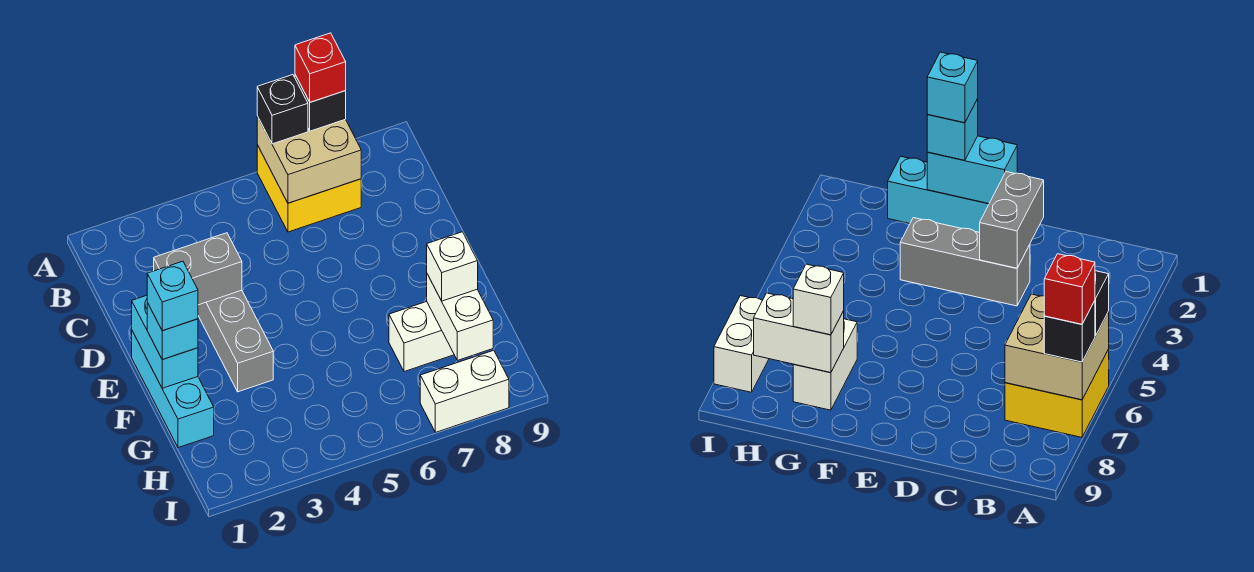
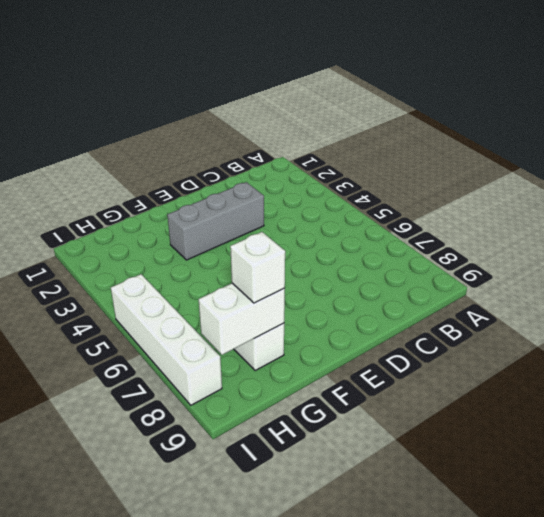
white 1x4 brick [111,274,222,405] -> white 1x2 brick [420,350,509,432]
none -> yellow 2x2 brick [257,145,361,232]
none -> cyan 1x3 brick [132,331,214,448]
none -> tan 2x2 brick [257,116,361,203]

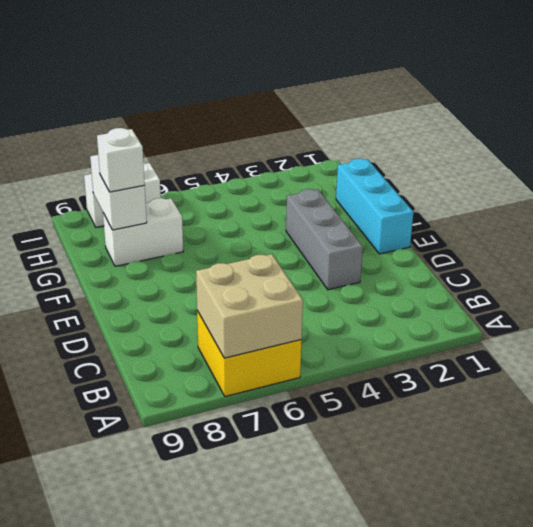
none -> grey 1x2 brick [154,233,242,305]
none -> cyan 1x2 brick [132,295,198,388]
none -> black 1x1 brick [257,75,308,144]

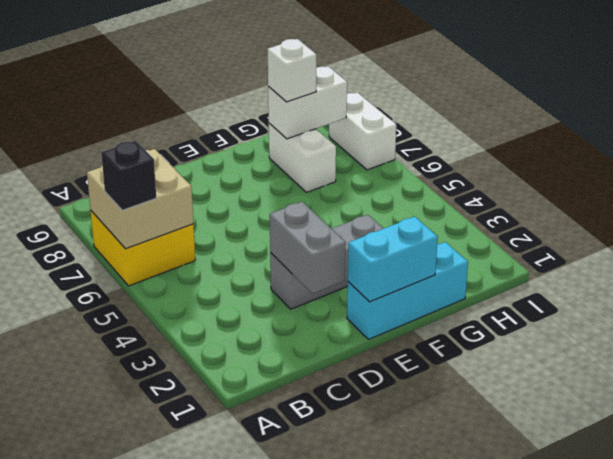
none -> black 1x1 brick [295,75,346,131]
none -> cyan 1x1 brick [147,303,198,360]
none -> red 1x1 brick [295,33,346,102]

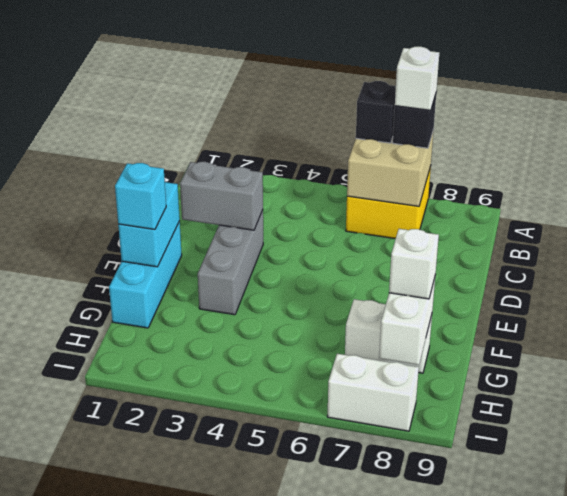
white 1x1 brick [395,47,439,110] -> red 1x1 brick [295,33,346,102]
none -> cyan 1x1 brick [147,261,198,331]

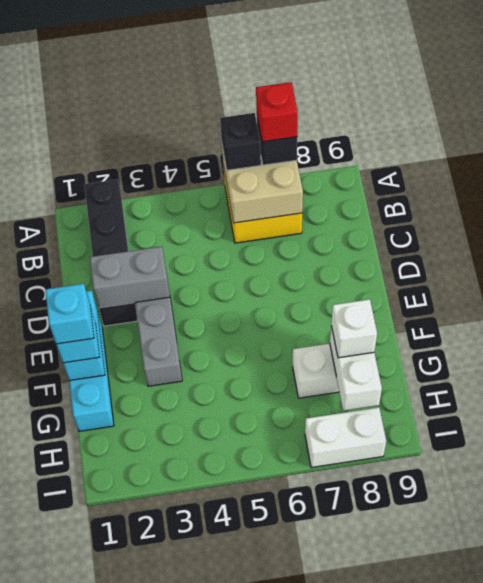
black 1x4 brick [84,179,138,326] -> none

